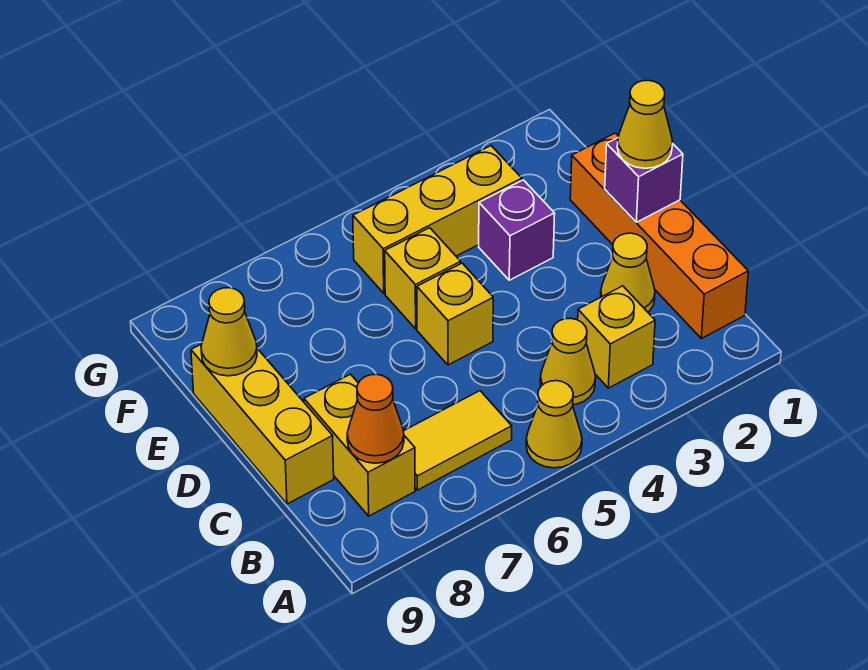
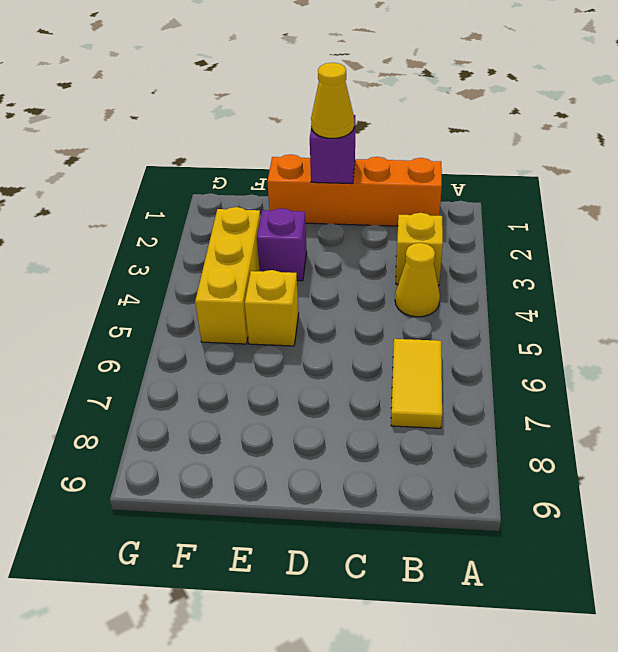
none -> yellow 1x1 cone [526,381,582,468]
none -> yellow 1x2 brick [304,374,415,516]
none -> yellow 1x1 cone [601,233,655,312]

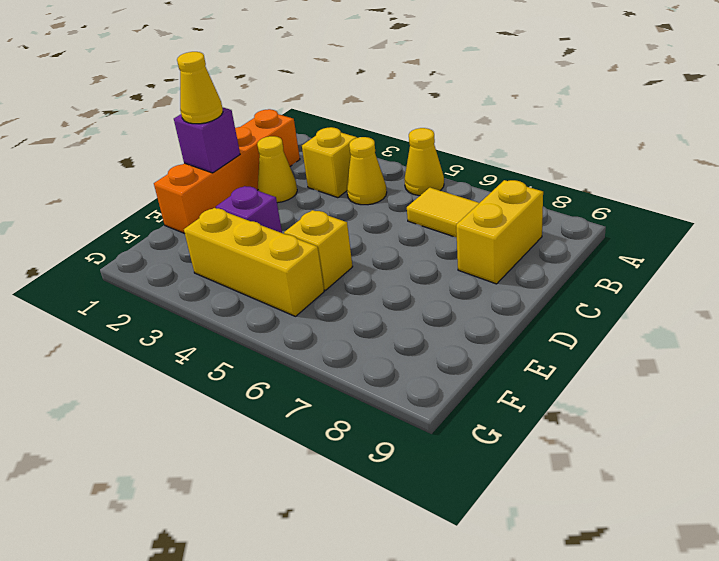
none -> yellow 1x3 brick [191,344,334,504]
none -> yellow 1x1 brick [417,263,493,365]
none -> orange 1x1 cone [347,374,404,463]

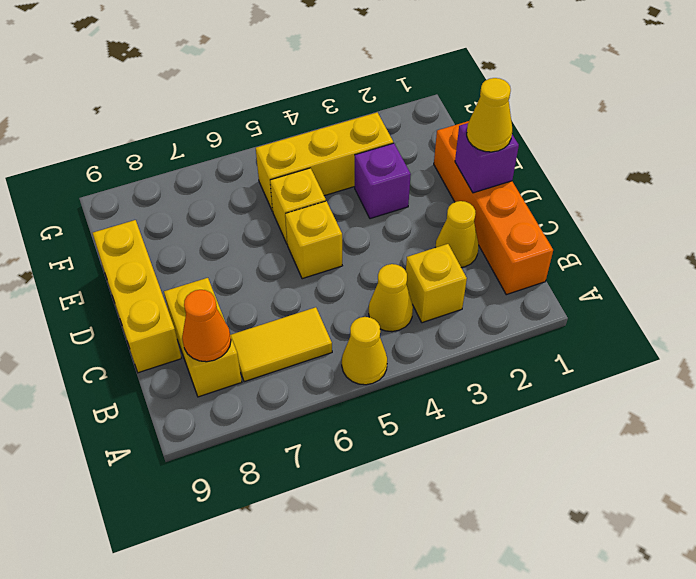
none -> yellow 1x1 cone [201,288,257,376]

